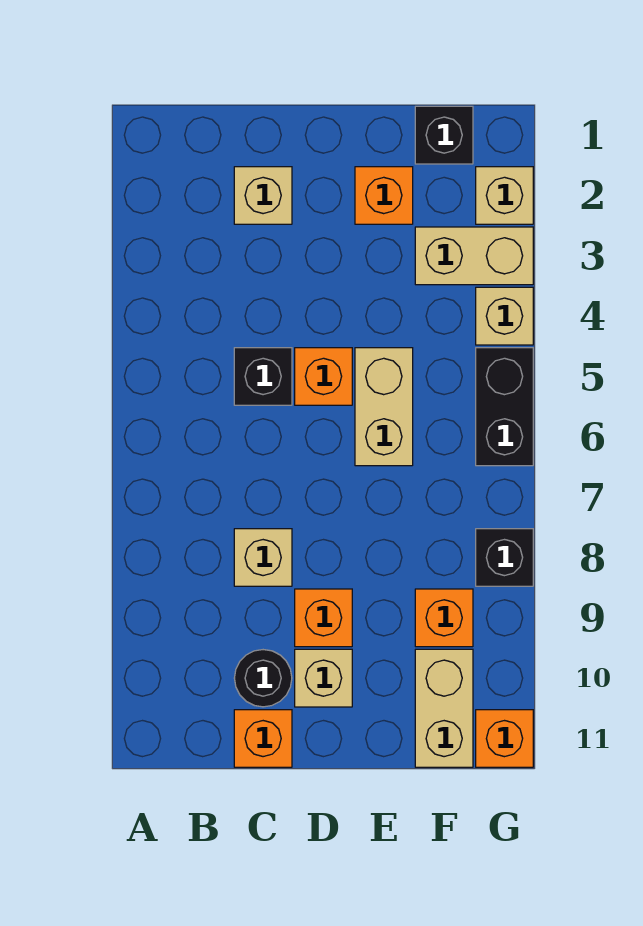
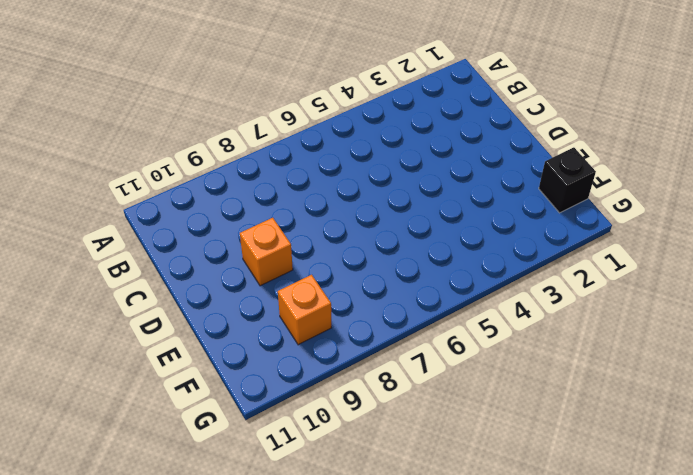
none -> tan 1x1 brick [234,167,292,224]
none -> black 1x1 brick [234,348,292,405]
none -> tan 1x1 brick [234,529,292,586]

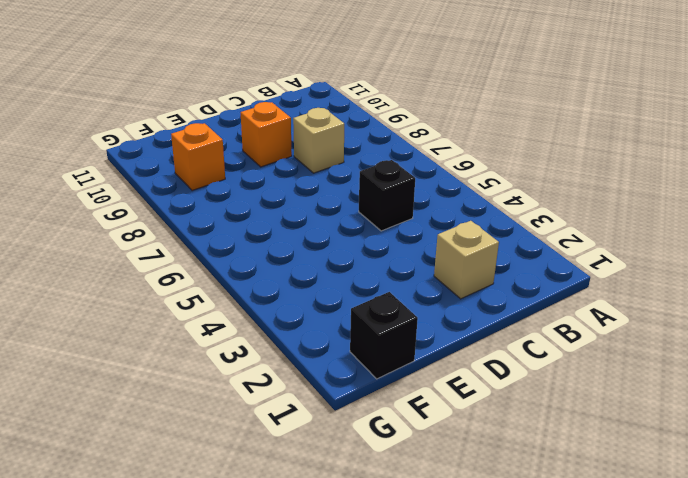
none -> black 1x1 round brick [234,650,292,707]
none -> orange 1x1 brick [234,710,292,767]
none -> orange 1x1 brick [295,348,352,405]

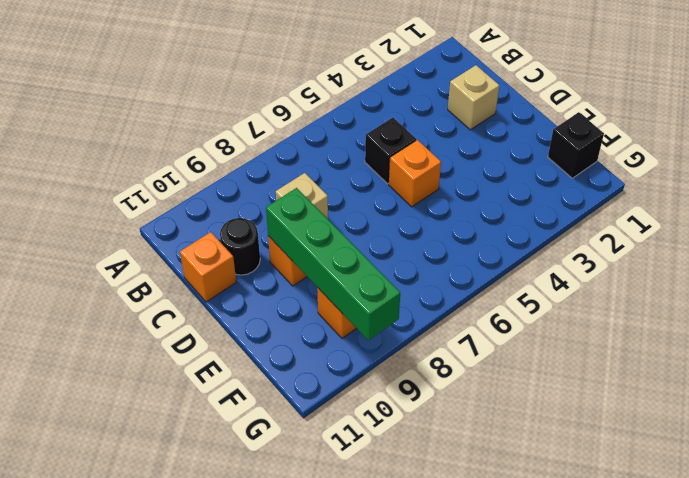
green 1x4 brick [266,188,400,340] -> none
none -> tan 1x1 brick [295,649,352,707]
none -> orange 1x1 brick [355,167,413,224]
none -> tan 1x2 brick [355,348,413,466]

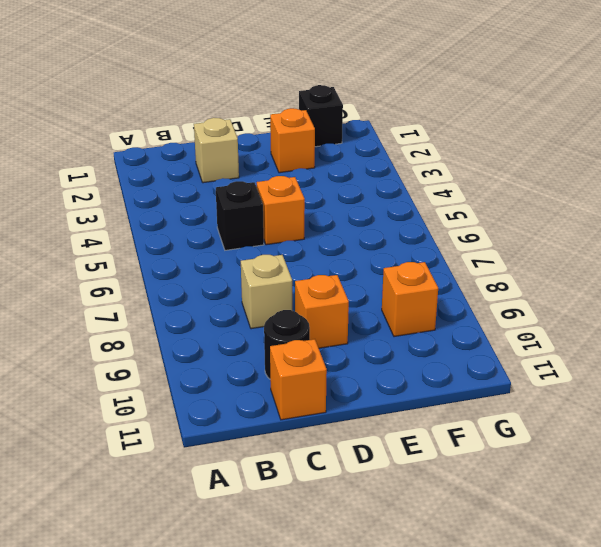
none -> tan 1x1 brick [295,649,352,707]
none -> tan 1x2 brick [355,348,413,466]
none -> tan 1x2 brick [415,227,533,285]

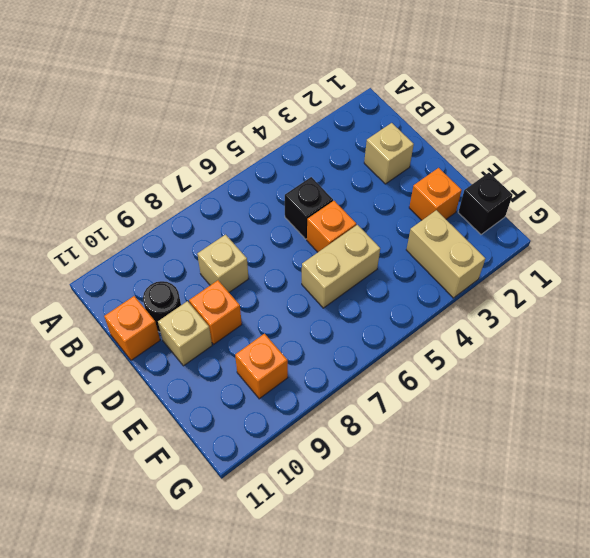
none -> tan 1x2 brick [415,649,473,767]
none -> tan 1x1 brick [476,167,533,224]
none -> tan 1x1 brick [476,287,533,345]

